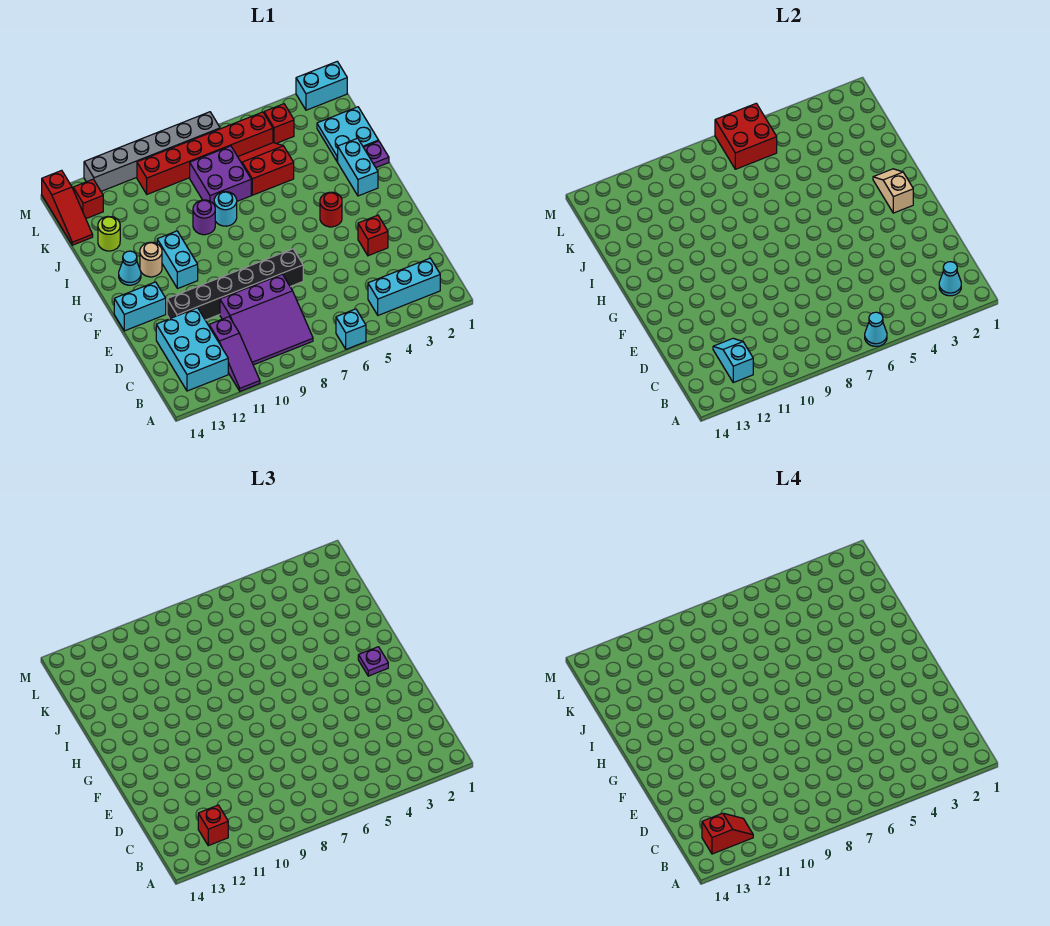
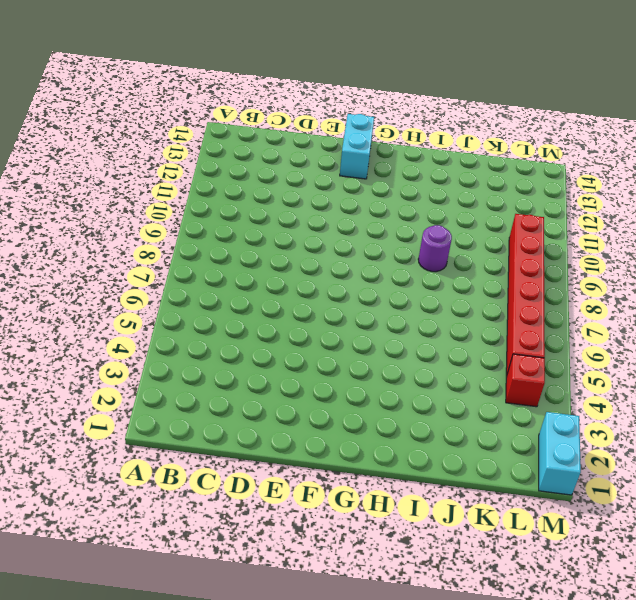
none -> cyan 1x1 brick [336,309,366,349]
none -> purple 1x3 slope [209,317,260,391]
none -> cyan 1x3 brick [368,258,440,315]
none -> purple 3x3 slope [220,274,313,365]

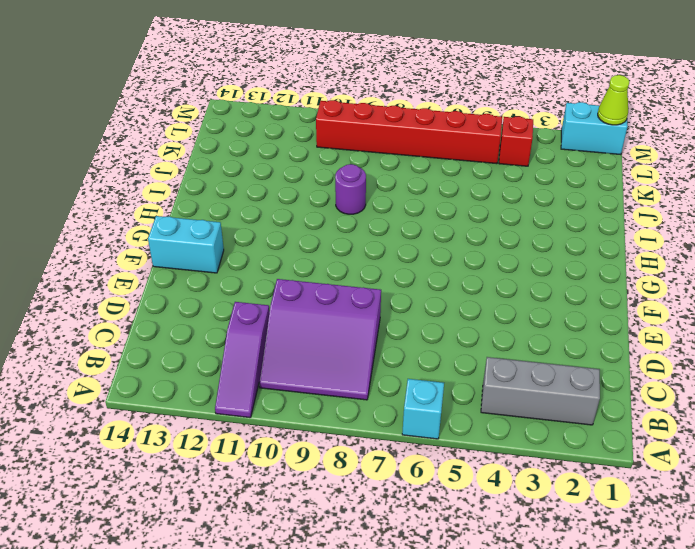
grey 1x3 brick [481,357,600,425] -> cyan 1x3 brick [368,258,440,315]
lime 1x1 cone [598,75,630,125] -> none
none -> cyan 2x3 brick [156,308,228,391]
none -> red 1x1 brick [358,215,388,256]
none -> black 1x6 brick [167,249,303,320]
none -> red 1x1 round brick [320,192,342,227]

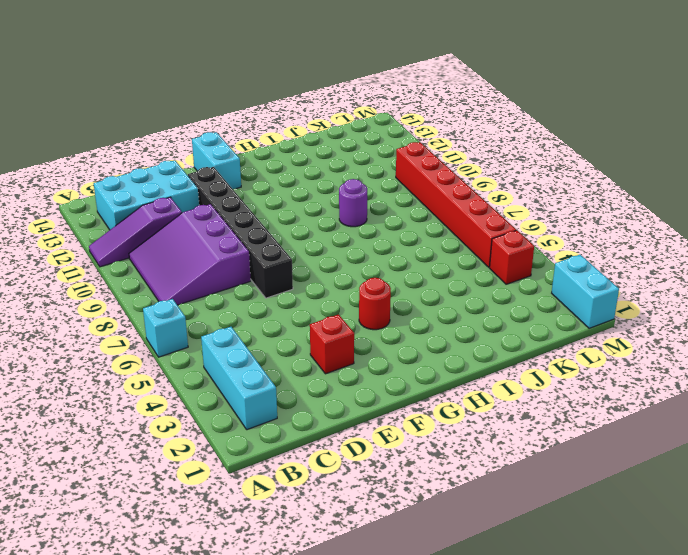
none -> cyan 1x2 brick [157,231,198,289]
none -> cyan 1x2 brick [338,138,378,196]
none -> tan 1x1 round brick [140,242,162,277]
none -> cyan 1x1 cone [119,251,141,285]

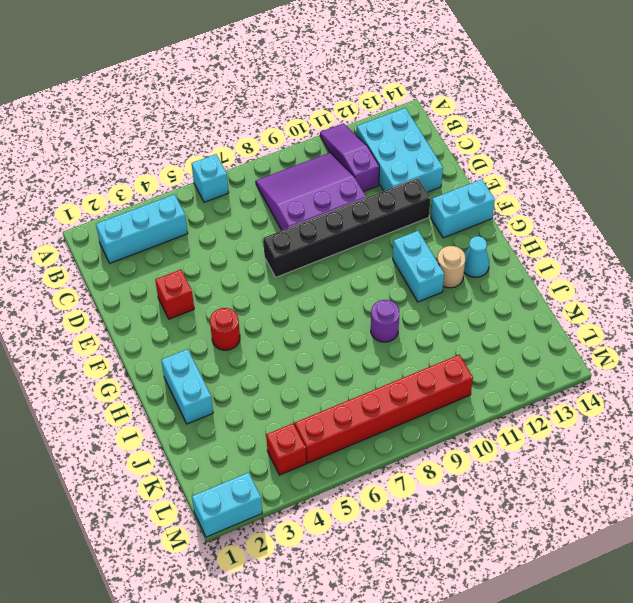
none -> purple 1x1 plate [363,141,389,168]
none -> cyan 1x1 round brick [214,192,237,226]
none -> cyan 2x2 plate [317,107,379,162]
none -> red 2x2 slope [238,143,294,195]

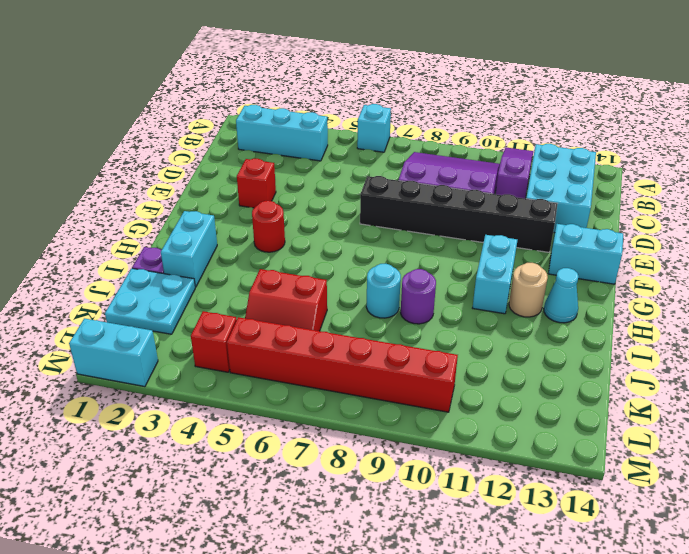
none -> purple 2x2 brick [190,146,251,204]
none -> lime 1x1 round brick [98,216,120,251]
none -> red 1x3 slope [42,170,93,245]
none -> red 1x1 brick [73,179,103,219]

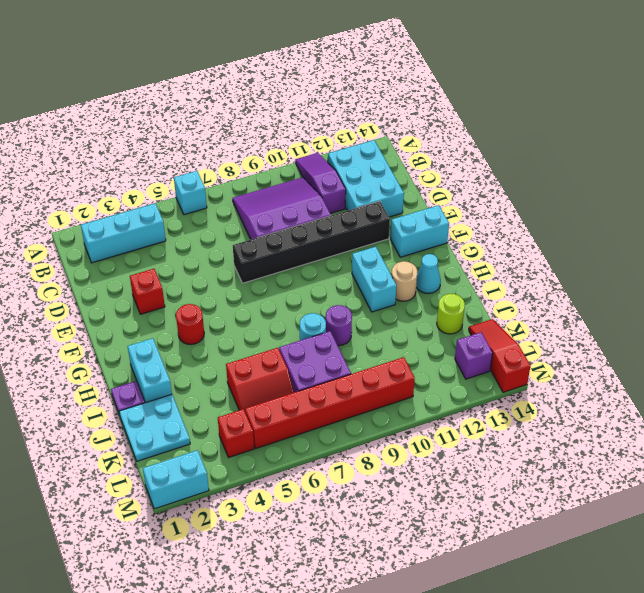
purple 1x1 brick [455,332,493,379] -> red 1x1 brick [73,179,103,219]
none -> grey 1x6 brick [84,112,220,191]
none -> cyan 1x1 cone [865,312,887,346]
none -> cyan 1x1 cone [939,262,961,296]
none -> cyan 1x2 slope [713,338,753,383]

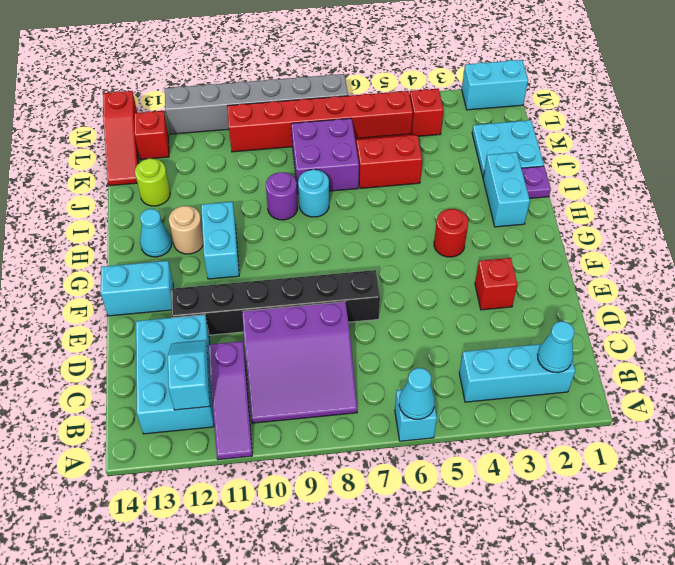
none -> tan 1x2 slope [873,169,913,213]
none -> red 2x2 brick [715,103,777,169]
none -> red 1x1 brick [198,805,228,846]
none -> purple 1x1 plate [358,647,388,676]

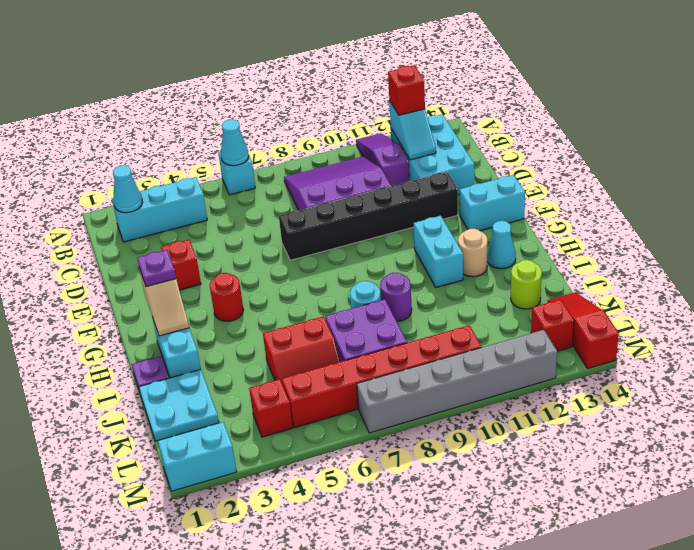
none -> red 2x2 brick [715,103,777,169]
none -> red 1x2 slope [702,813,753,854]

